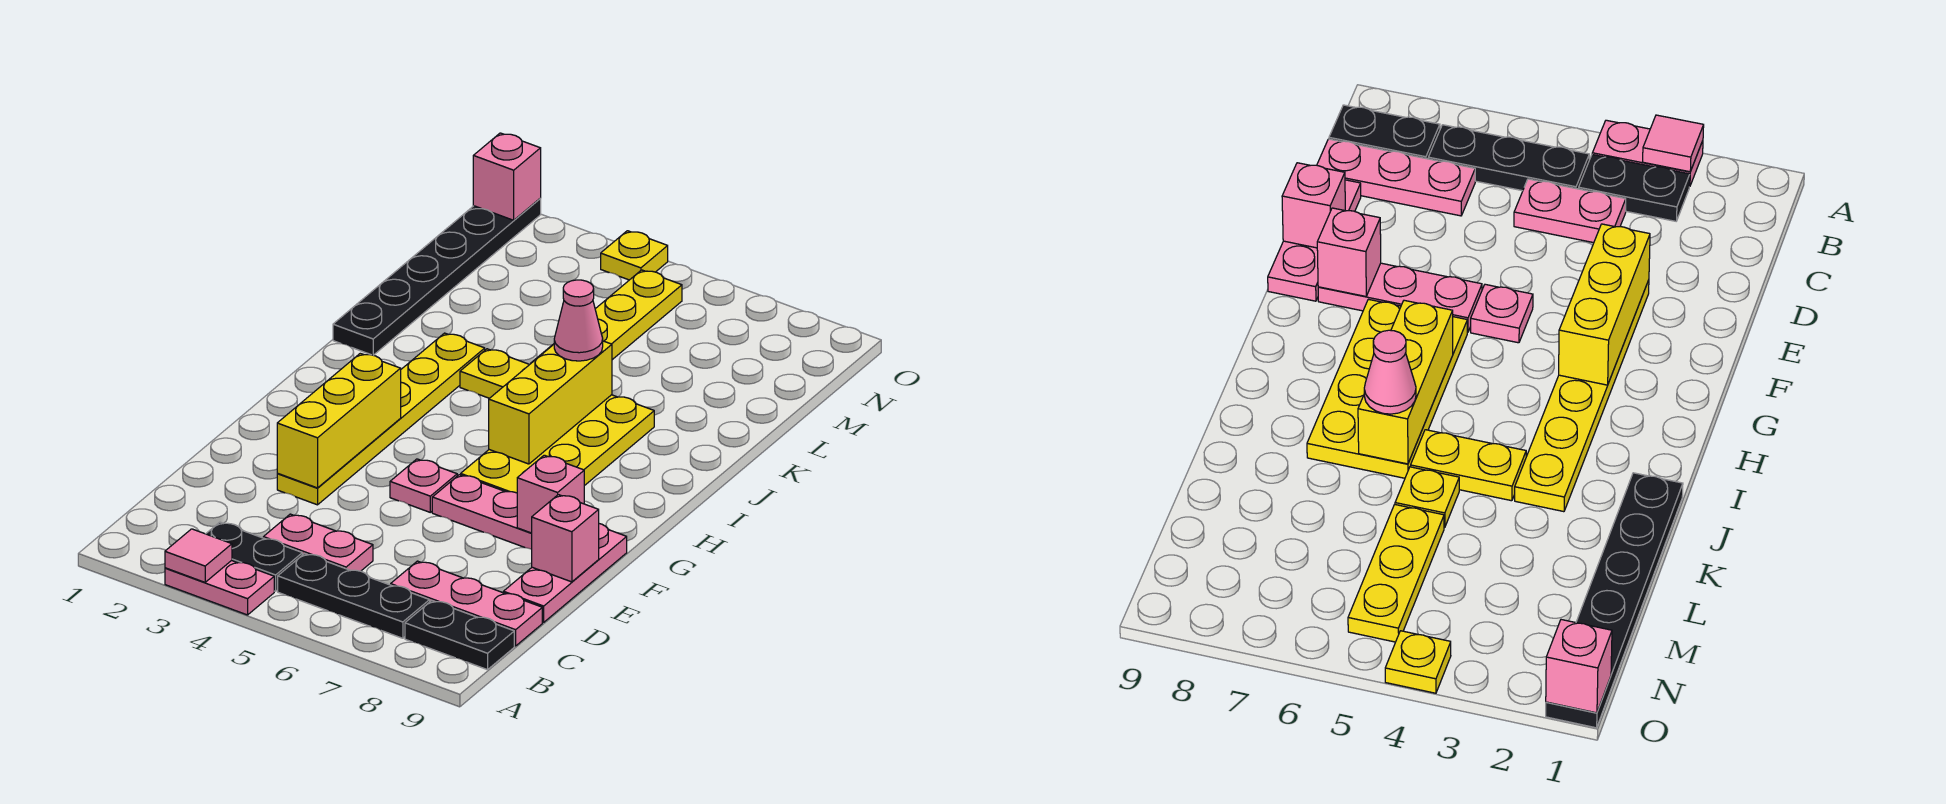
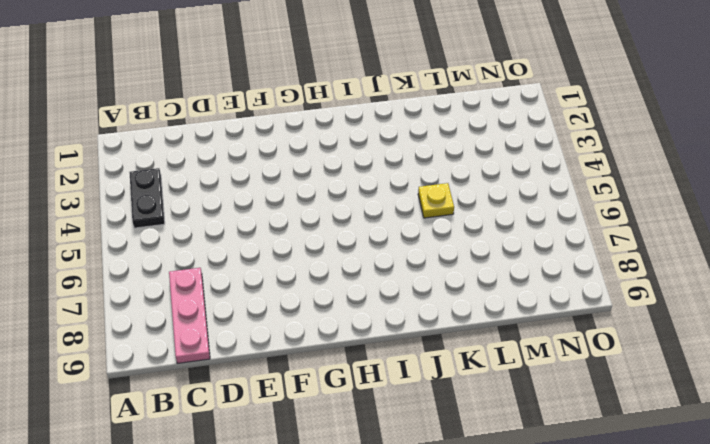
none -> pink 1x2 plate [165,560,274,615]
none -> black 1x3 plate [278,554,430,638]
none -> black 1x2 plate [405,600,514,670]

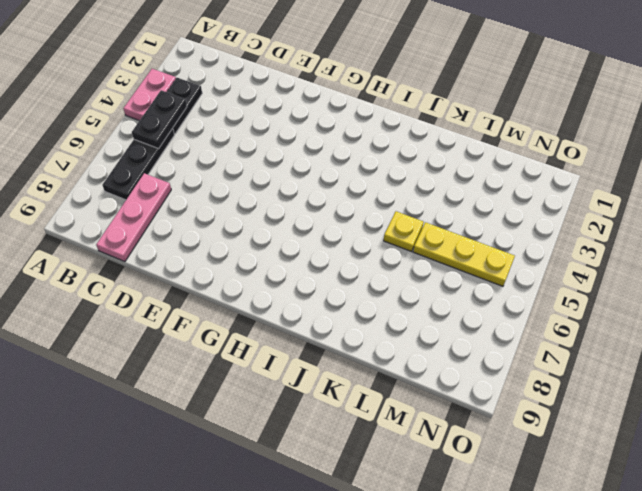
black 1x2 plate [132,90,187,149] -> black 1x2 plate moved to [405,600,514,670]
none -> pink 1x2 plate [263,514,373,571]
none -> pink 1x3 plate [503,524,627,622]
none -> yellow 1x6 plate [277,333,485,505]

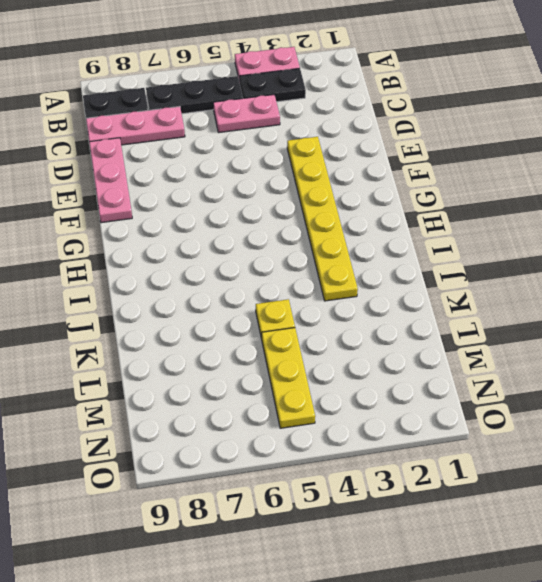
none -> pink 1x1 plate [390,459,457,512]
none -> pink 1x3 plate [432,475,532,549]
none -> yellow 2x4 plate [461,395,654,493]

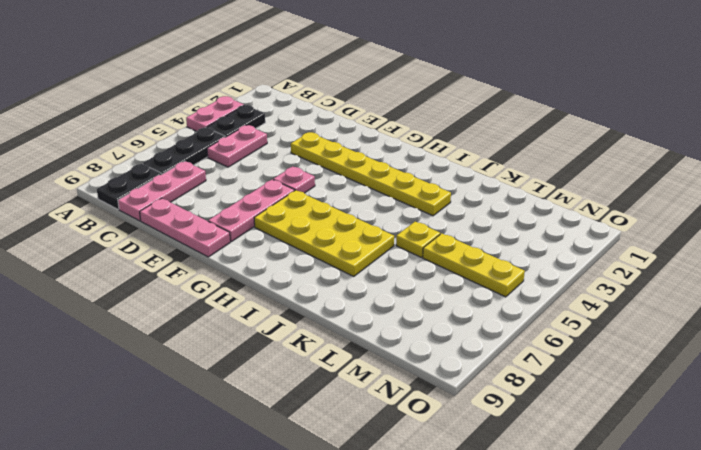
none -> black 1x6 plate [333,199,541,355]
none -> yellow 1x2 plate [460,349,530,398]
none -> yellow 1x1 plate [601,231,668,280]

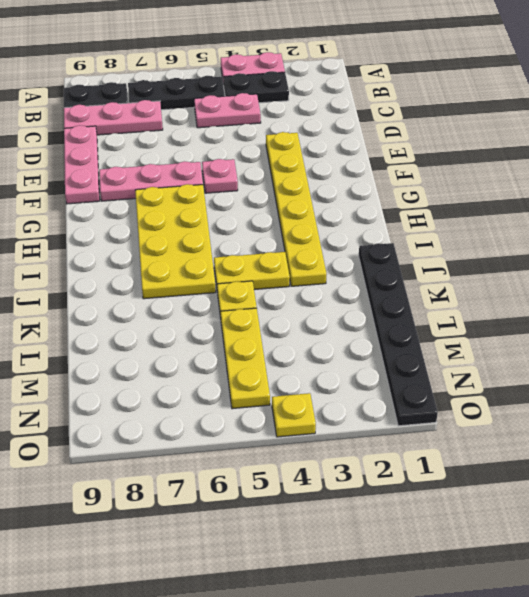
none -> pink 1x1 tile [165,529,232,582]
none -> yellow 1x3 brick [277,353,401,488]
none -> pink 1x1 brick [532,495,599,582]

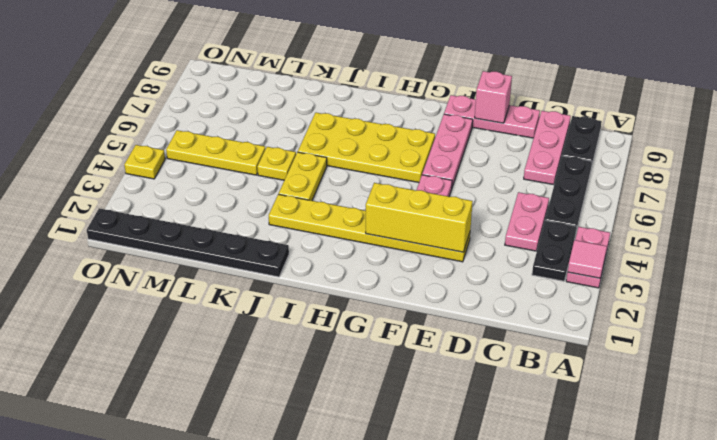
none -> pink 1x1 brick [517,455,584,533]
none -> yellow 1x3 brick [489,341,612,464]
none -> pink 1x1 brick [473,133,541,220]

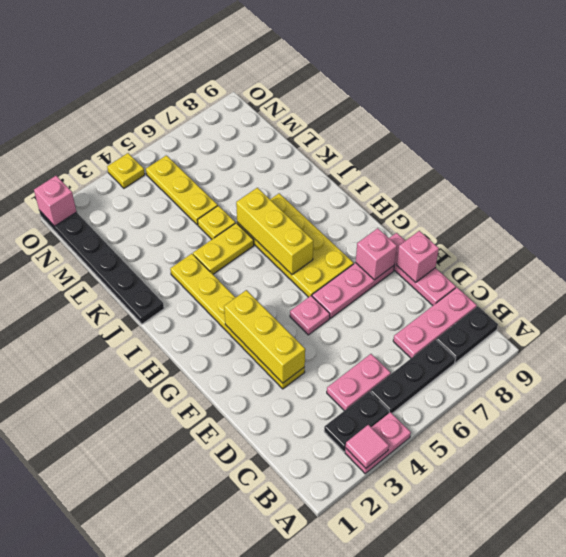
none -> pink 1x1 cone [554,280,603,361]

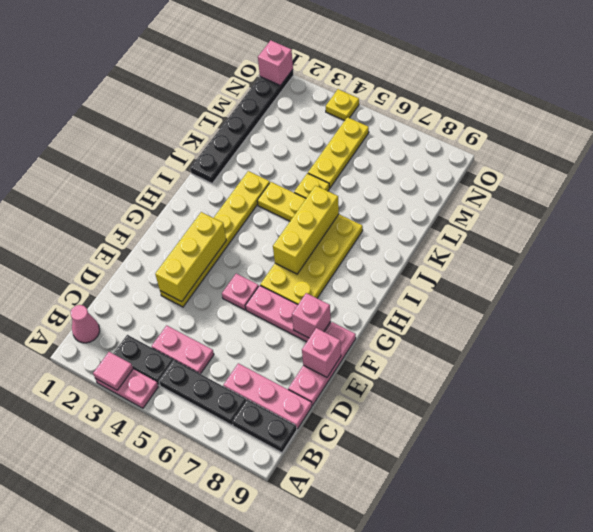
pink 1x1 cone [70,305,100,343] -> pink 1x1 cone moved to [554,280,603,361]

